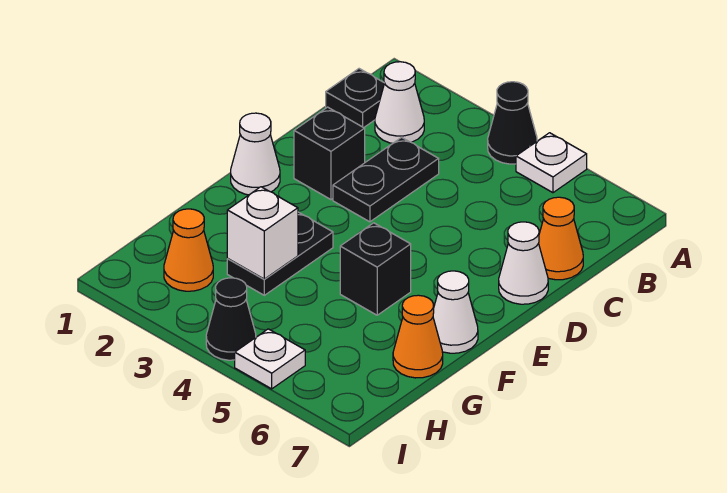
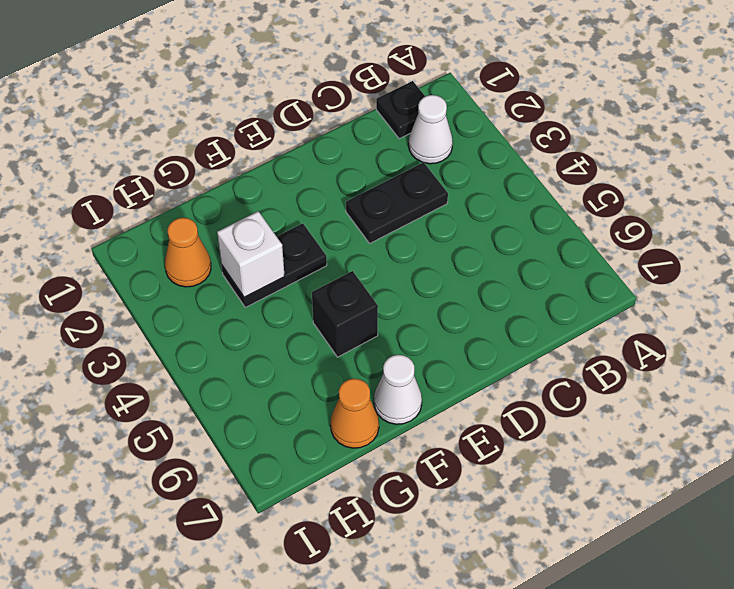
none -> black 1x1 cone [488,82,537,164]
none -> white 1x1 plate [516,133,587,193]
none -> orange 1x1 cone [539,197,583,280]

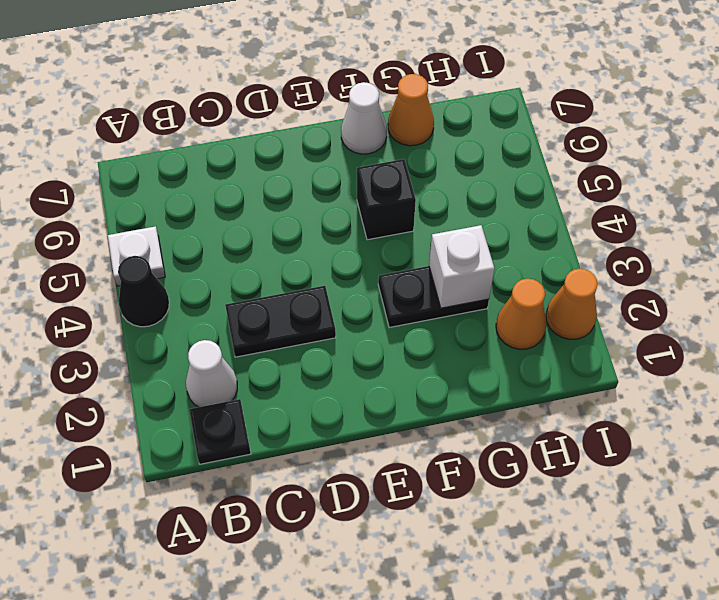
orange 1x1 cone [546,269,598,339] -> orange 1x1 cone moved to [539,197,583,280]
none -> black 1x1 brick [294,107,365,200]
none -> white 1x1 cone [499,222,548,304]
none -> white 1x1 cone [231,113,280,195]

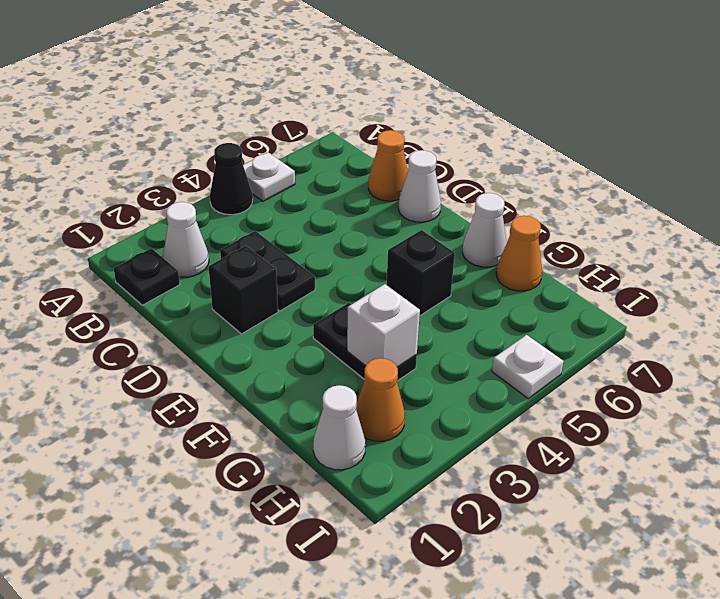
white 1x1 cone [313,385,365,470] -> white 1x1 cone moved to [231,113,280,195]
none -> black 1x1 cone [206,278,256,360]

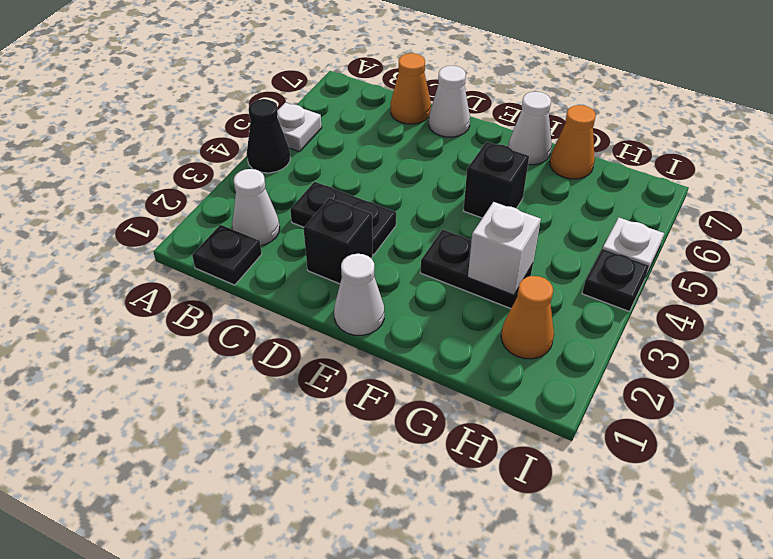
black 1x1 plate [582,249,649,311] -> black 1x1 cone [206,278,256,360]

